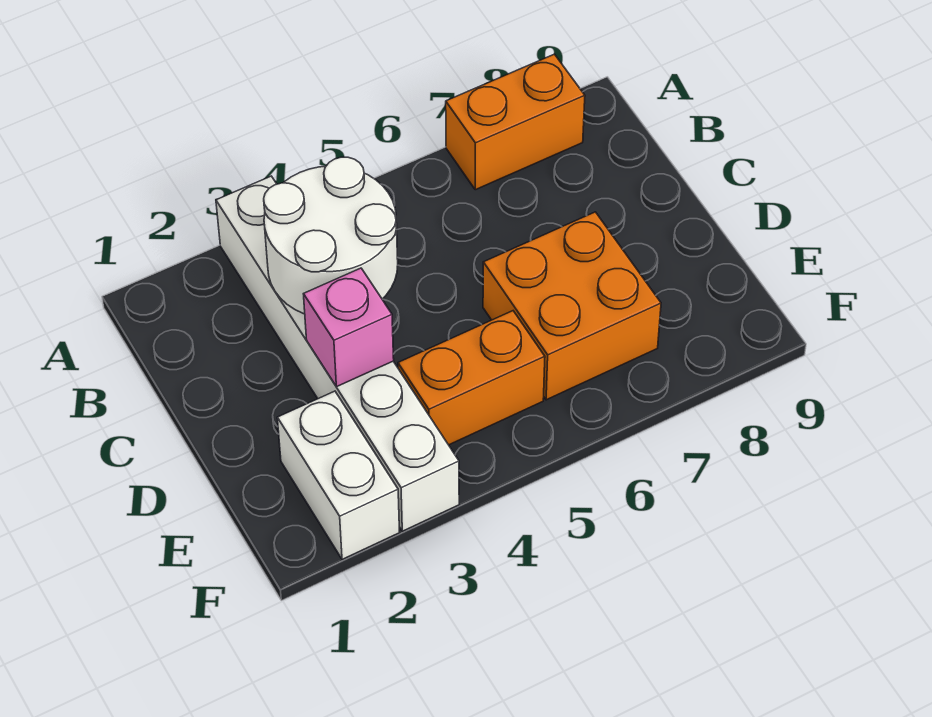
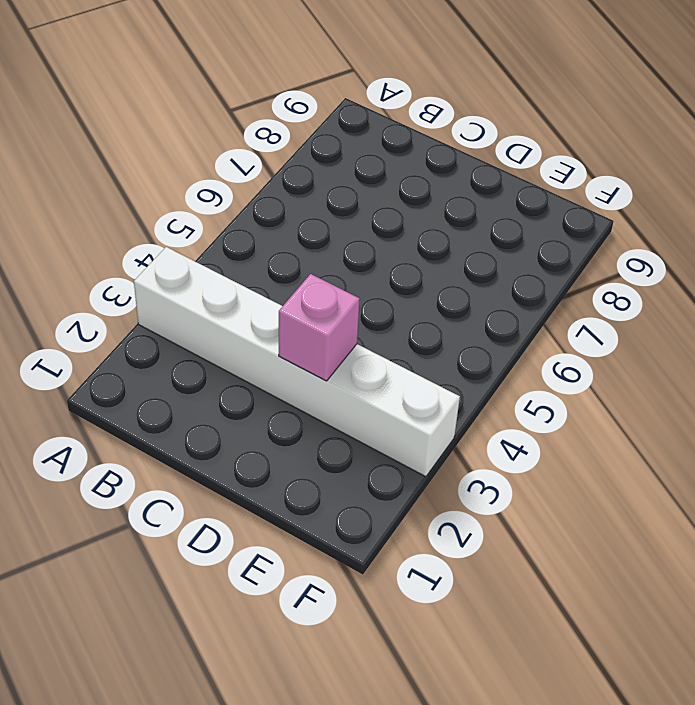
none -> orange 1x2 brick [446,54,585,190]
none -> orange 2x2 brick [483,212,661,400]

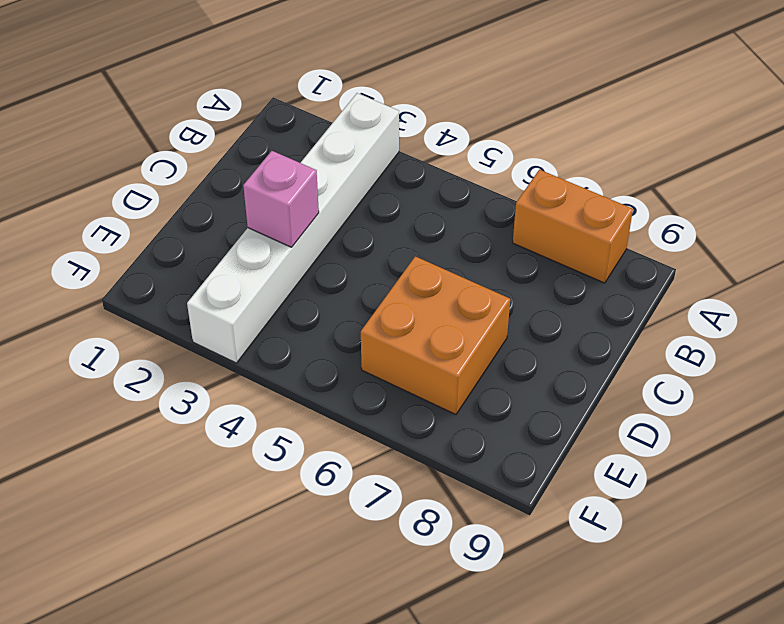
none -> white 1x2 brick [277,391,400,559]
none -> orange 1x2 brick [398,311,545,445]

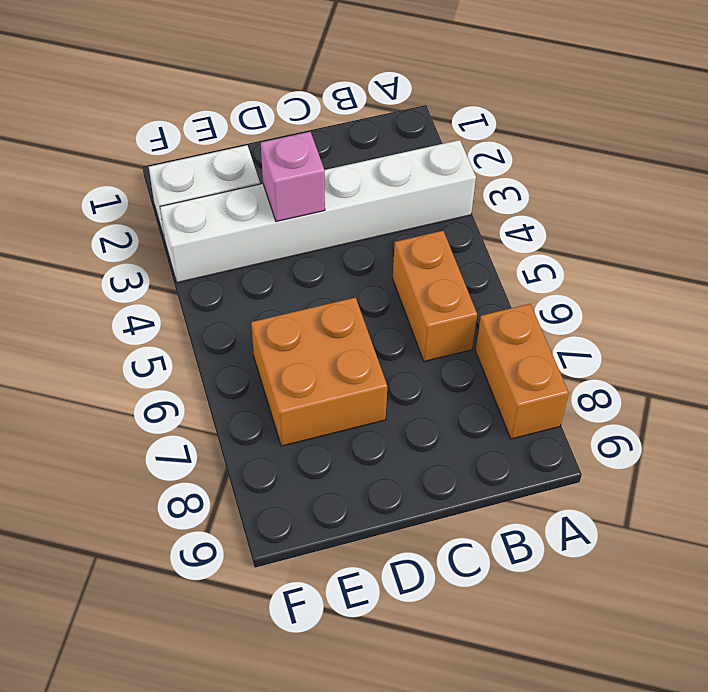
orange 1x2 brick [393,231,477,361] -> orange 1x2 brick moved to [398,311,545,445]
none -> white 2x2 round brick [264,157,398,314]

